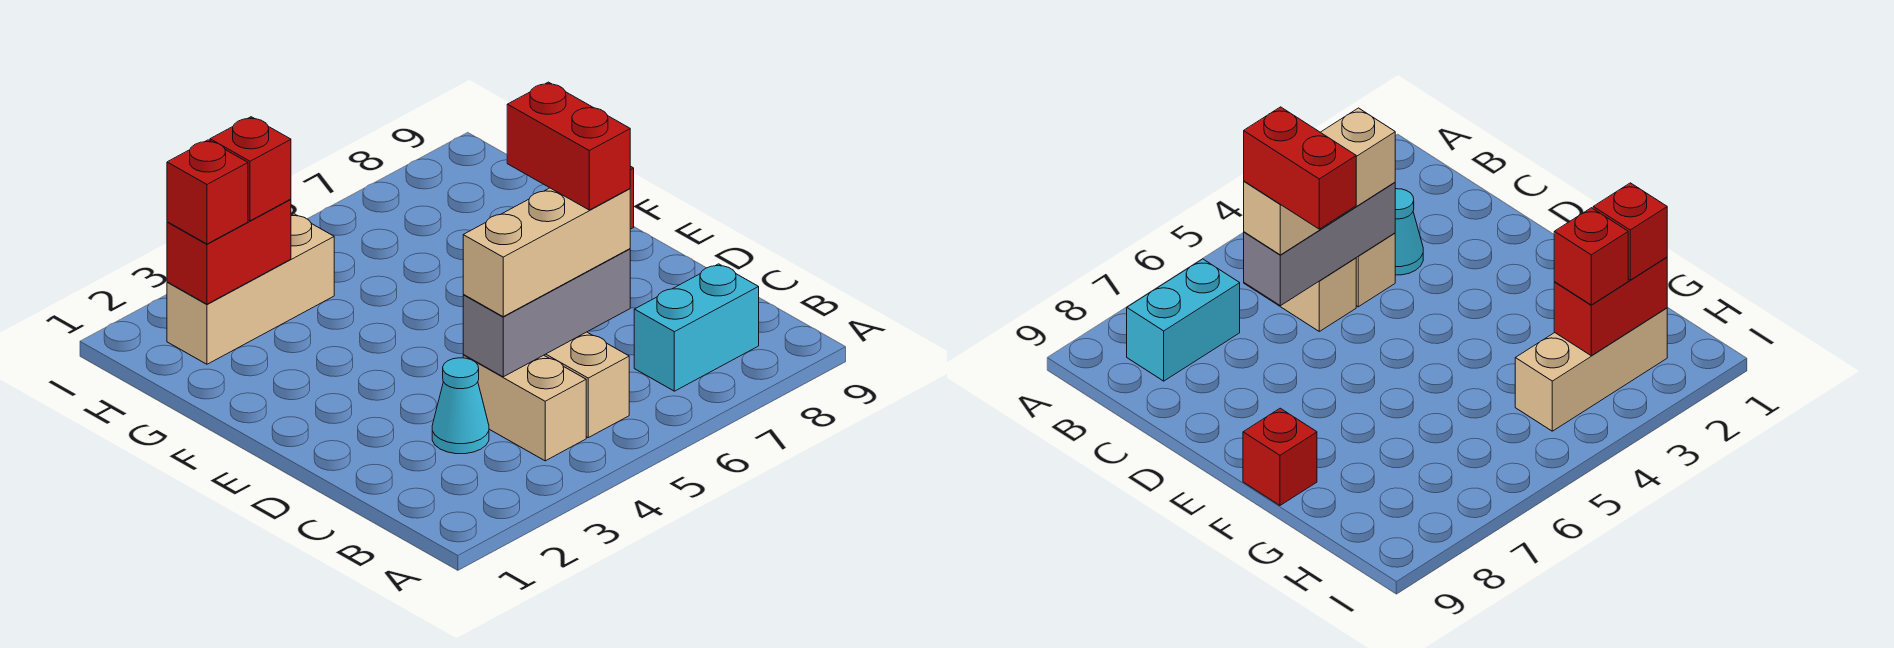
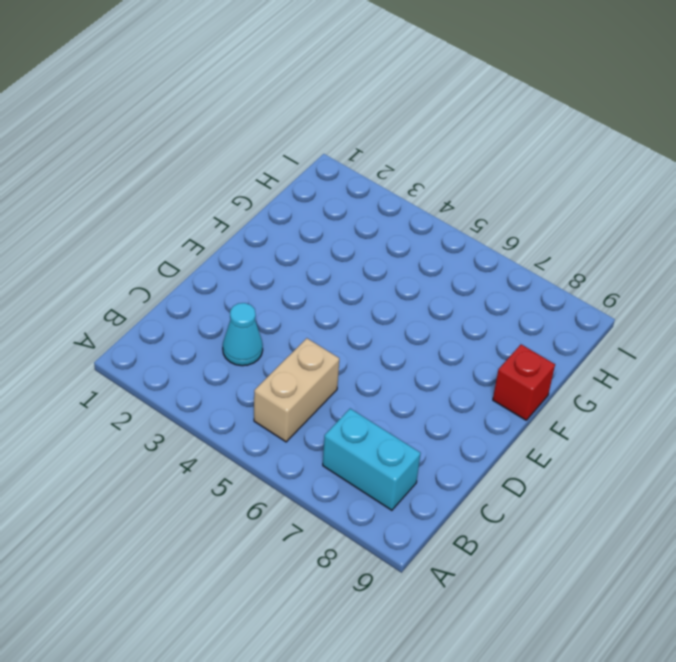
none -> tan 1x2 brick [463,355,586,461]
none -> tan 1x3 brick [167,214,334,364]
none -> grey 1x3 brick [463,249,630,377]

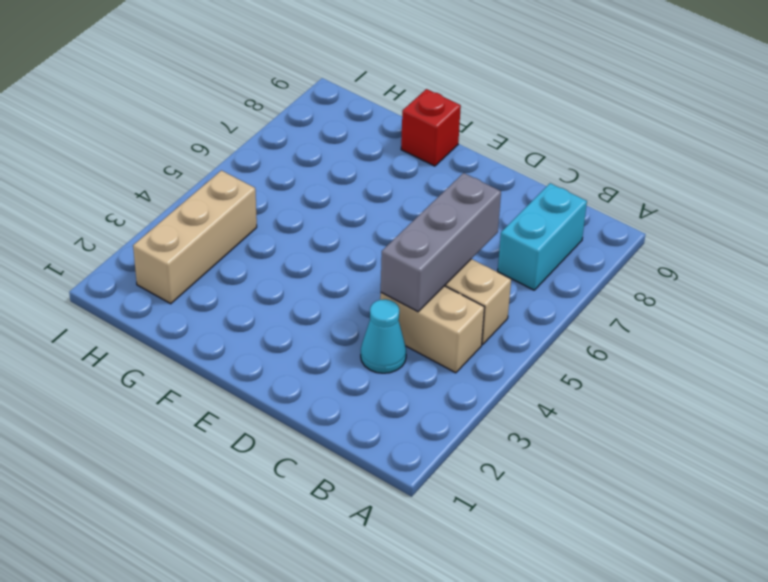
none -> red 1x2 brick [167,199,291,304]
none -> tan 1x3 brick [463,188,630,317]
none -> red 1x1 brick [167,140,248,244]

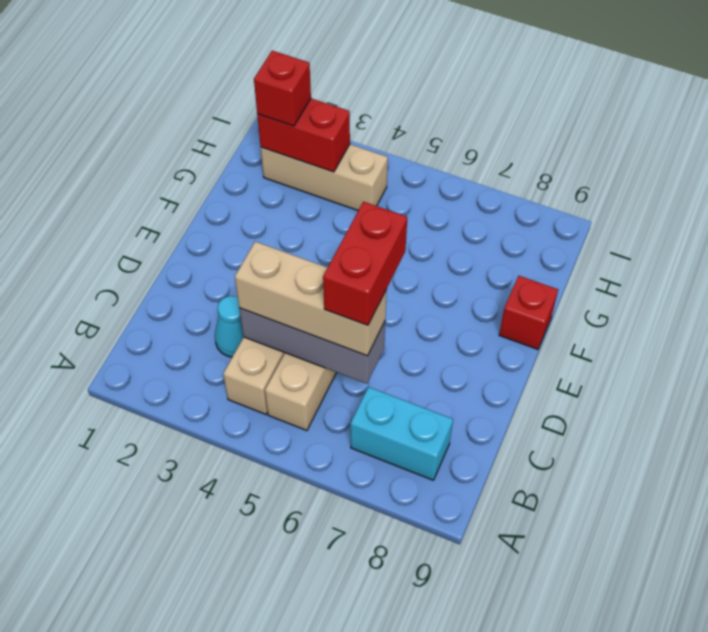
none -> red 1x1 brick [210,117,291,221]

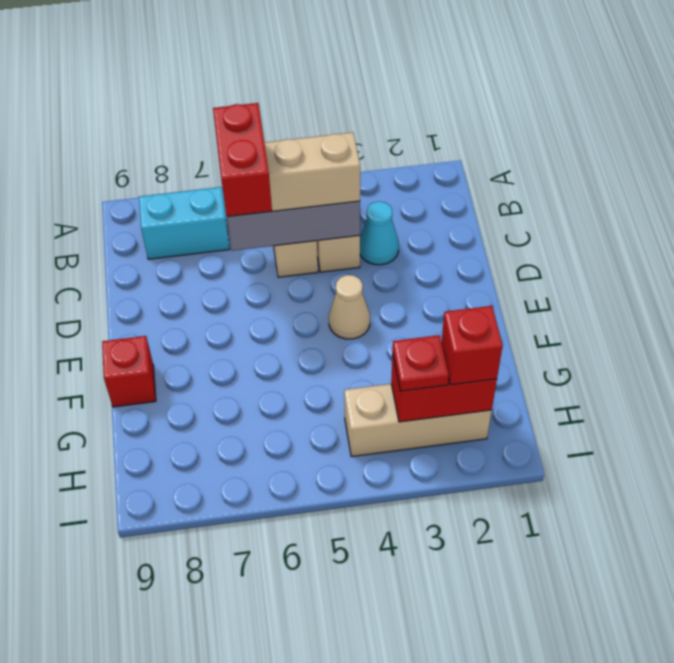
tan 1x1 cone [329,275,370,339] -> none
red 1x1 plate [393,335,449,391] -> red 1x1 brick [210,117,291,221]

